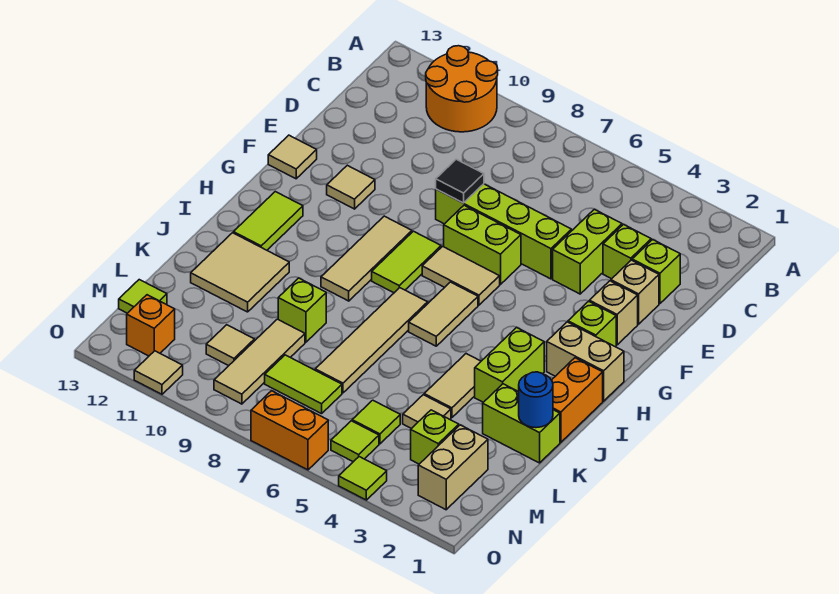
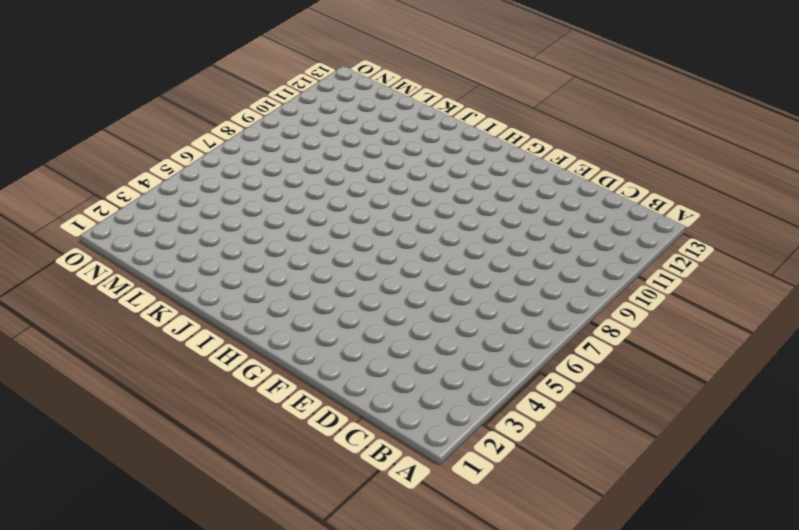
none -> orange 2x2 round brick [426,46,498,132]
none -> lime 1x1 brick [632,240,680,304]
none -> lime 1x1 brick [603,224,651,279]
none -> lime 1x2 brick [553,209,622,294]

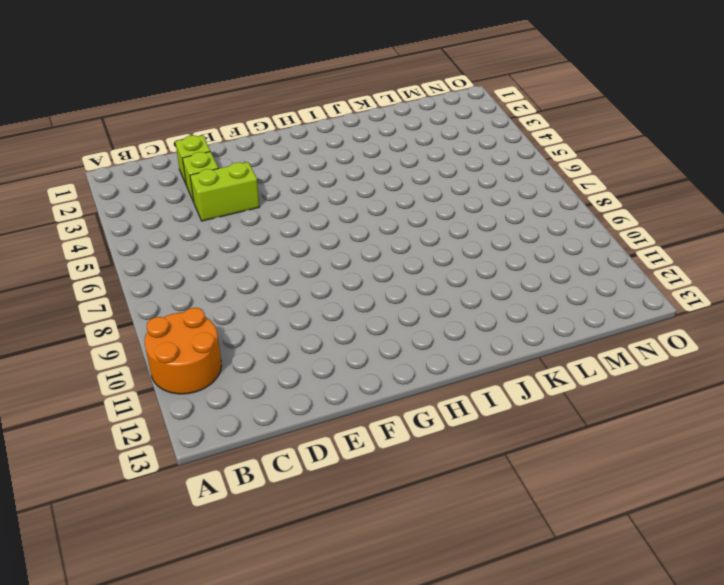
none -> tan 1x1 brick [611,260,659,324]
none -> lime 1x4 brick [436,184,571,279]
none -> tan 1x1 brick [589,281,638,345]
none -> lime 1x2 brick [444,205,521,284]

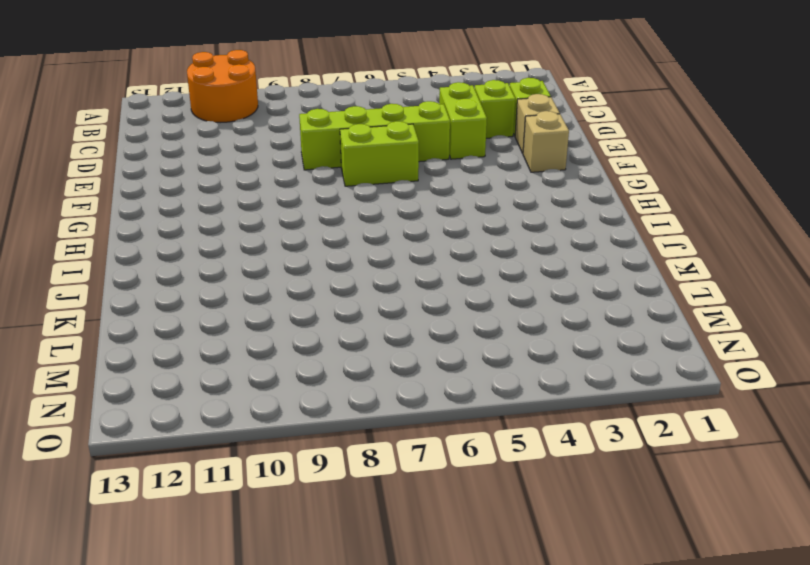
none -> tan 1x1 tile [327,165,375,209]
none -> tan 1x1 tile [268,135,317,179]
none -> lime 1x1 brick [568,301,616,347]
none -> tan 1x2 tile [422,246,500,305]

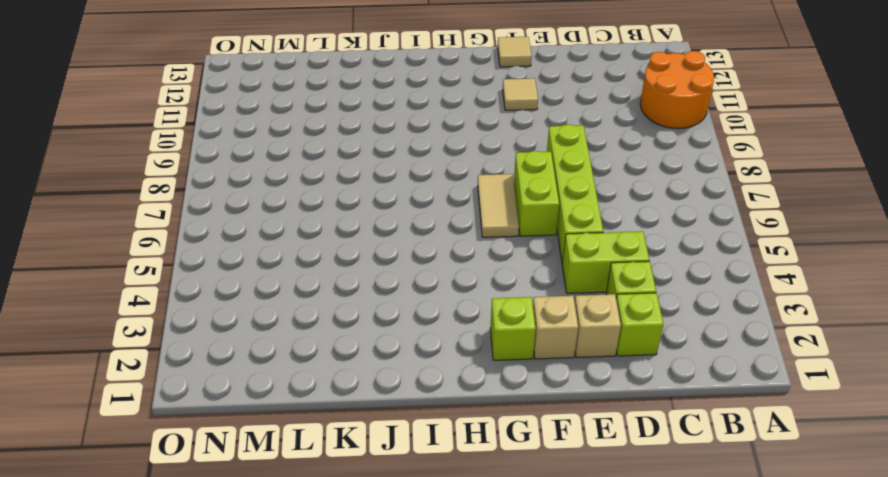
none -> lime 1x2 tile [372,231,441,293]
none -> tan 1x3 tile [321,216,412,301]
none -> tan 1x2 brick [547,322,624,401]
none -> tan 1x2 tile [409,282,478,346]

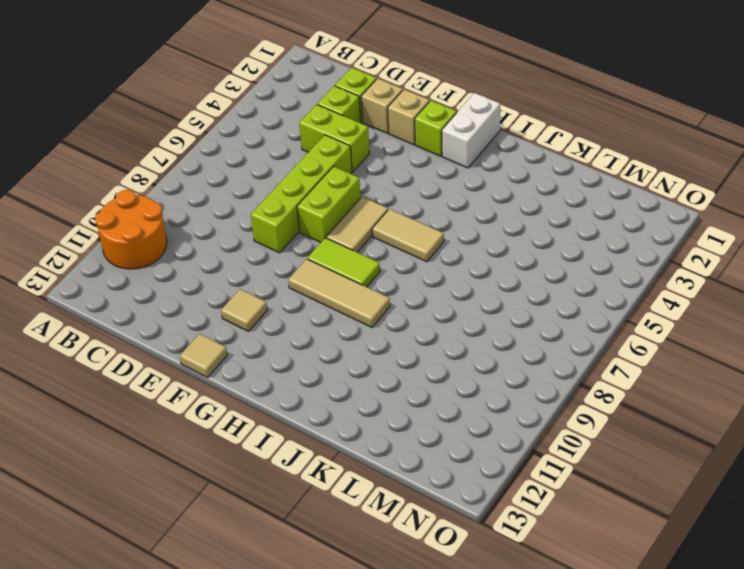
white 1x2 brick [442,93,500,168] -> tan 1x2 brick [547,322,624,401]
none -> lime 1x2 tile [233,192,303,250]
none -> orange 1x2 brick [552,358,603,442]
none -> lime 1x2 brick [475,327,544,402]
none -> tan 1x4 tile [315,288,428,393]

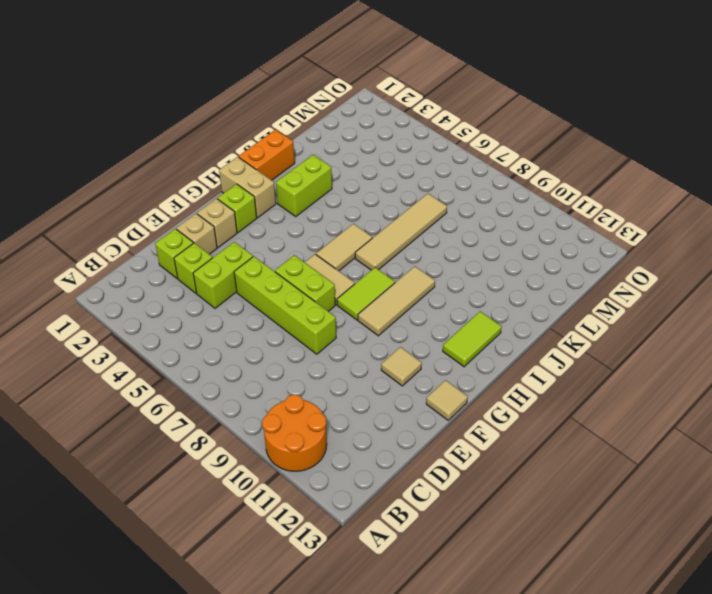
none -> tan 1x2 tile [424,354,481,418]
none -> tan 2x2 tile [191,233,289,312]
none -> lime 1x2 brick [483,384,560,463]
none -> lime 1x1 brick [278,278,326,342]

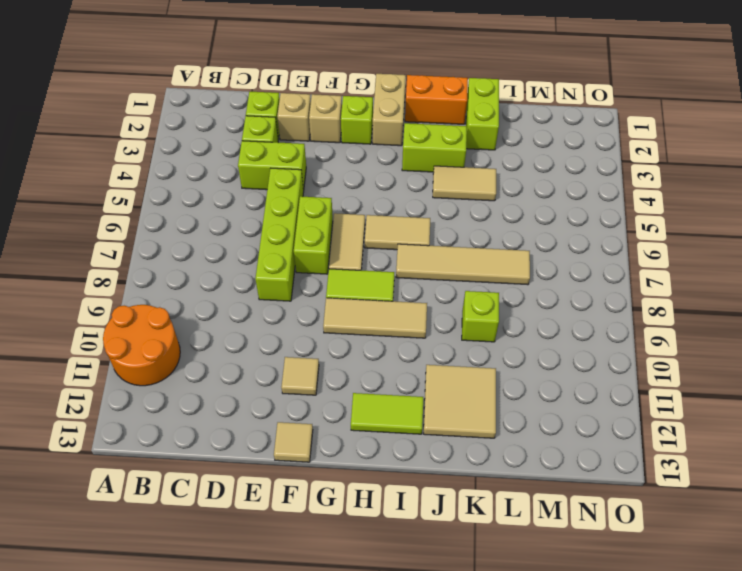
none -> tan 1x1 tile [403,395,451,429]
none -> tan 1x3 tile [214,319,305,404]
none -> tan 1x2 brick [418,425,488,510]
none -> lime 1x1 brick [411,410,459,464]

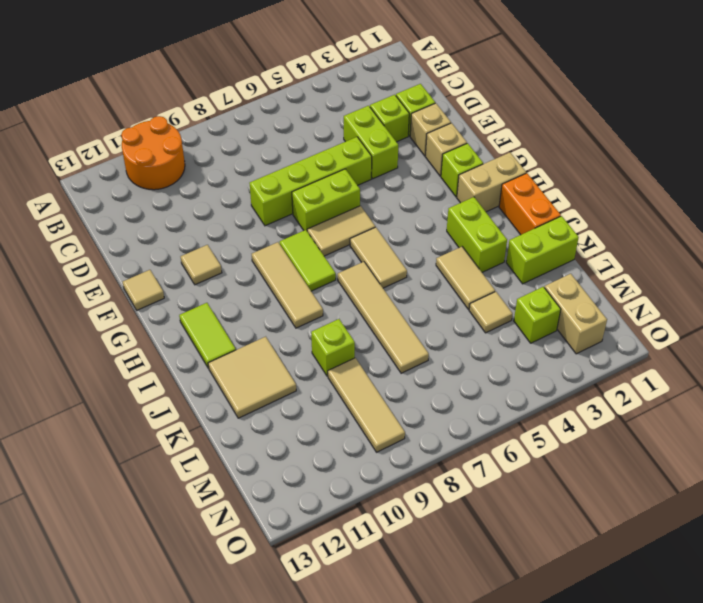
none -> lime 1x1 tile [352,400,400,444]
none -> lime 1x2 tile [265,355,342,414]
none -> tan 1x1 tile [206,325,254,366]
none -> lime 1x1 tile [119,280,167,313]

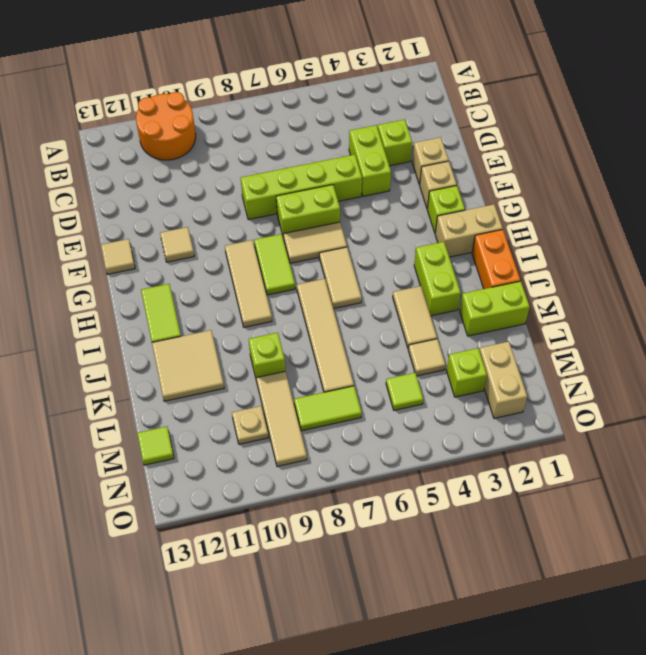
tan 1x1 plate [232,406,268,444] -> tan 1x1 tile [206,325,254,366]
none -> lime 1x1 brick [632,240,680,304]
none -> lime 1x1 tile [331,421,379,462]
none -> orange 1x1 brick [127,295,175,356]
none -> lime 1x1 tile [339,457,387,500]

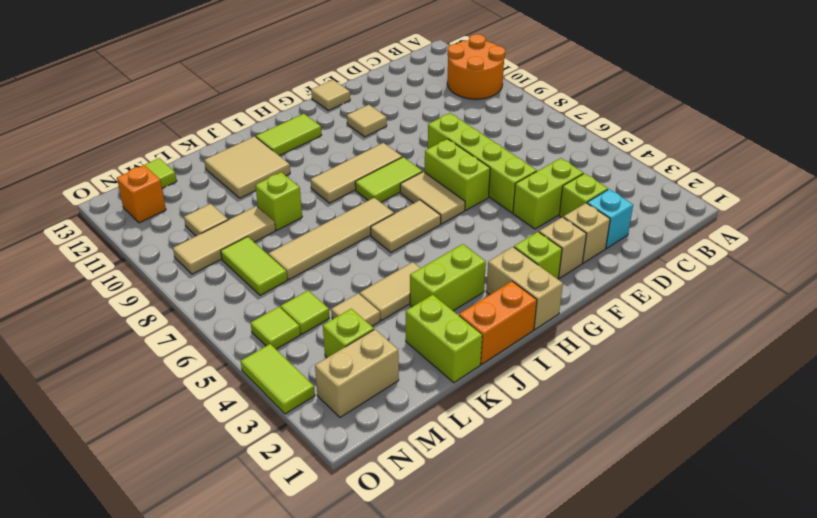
cyan 1x1 brick [587,189,633,248] -> lime 1x1 brick [632,240,680,304]
lime 1x2 tile [241,344,315,414] -> lime 1x1 tile [339,457,387,500]
none -> orange 1x2 brick [251,391,328,470]
none -> tan 1x1 tile [134,351,183,394]
none -> black 1x1 tile [436,159,484,203]
none -> blue 1x1 round brick [519,372,553,428]

